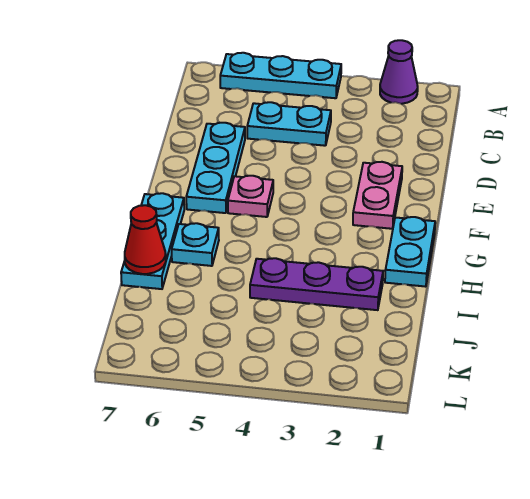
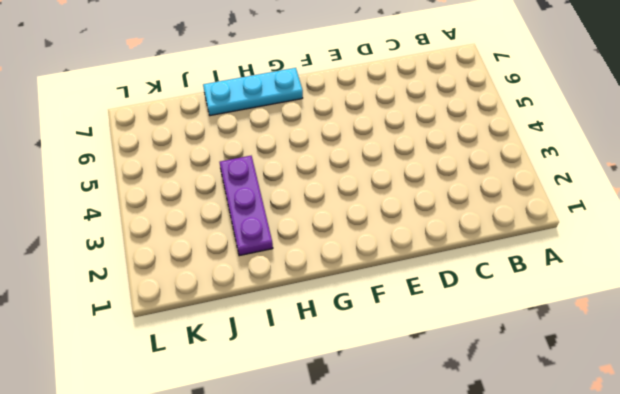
none -> purple 1x1 cone [380,40,418,104]
none -> cyan 1x3 plate [220,53,341,98]

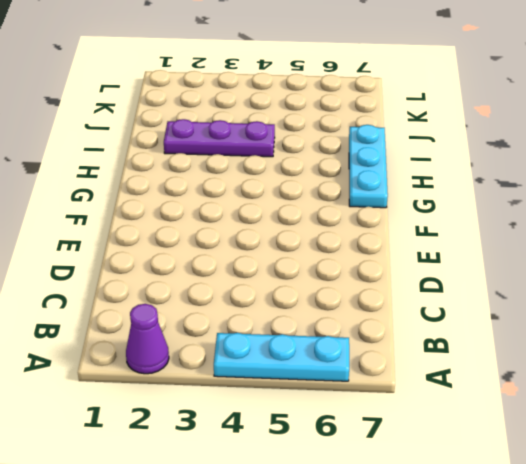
none -> cyan 1x2 plate [247,102,331,146]
none -> cyan 1x3 plate [186,123,245,213]

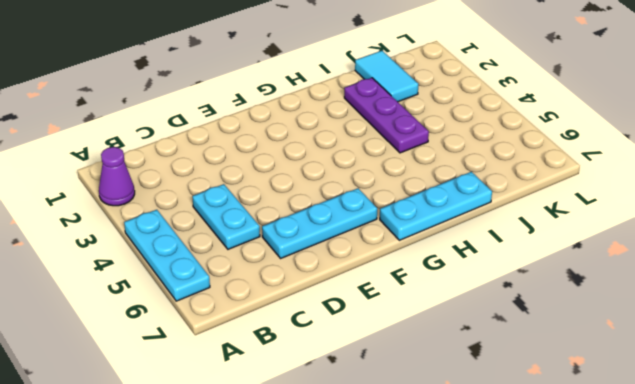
cyan 1x2 tile [355,51,418,102] -> none
none -> pink 1x2 plate [353,162,402,229]
none -> pink 1x1 plate [228,176,273,217]

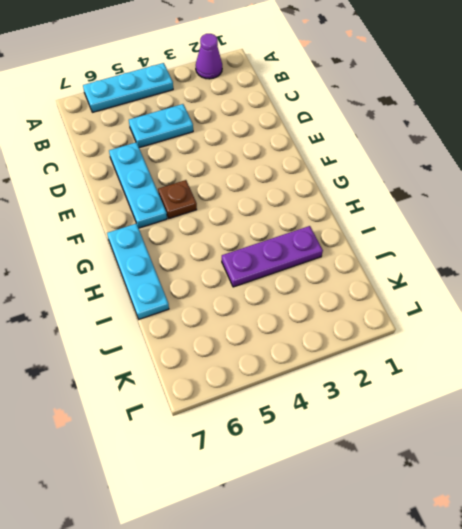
brown 1x1 plate [158,180,197,218] -> pink 1x1 plate [228,176,273,217]
none -> pink 1x2 plate [353,162,402,229]
none -> cyan 1x2 plate [385,217,435,287]

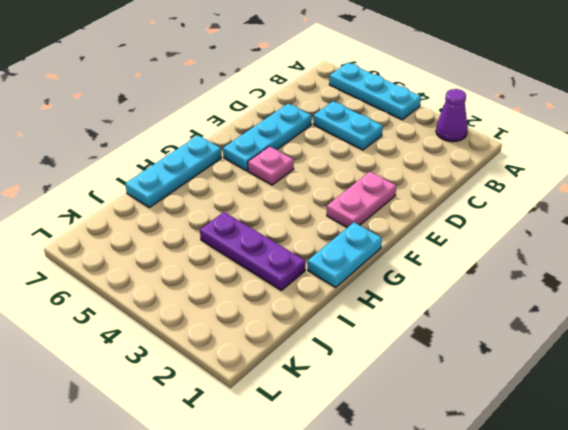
none -> cyan 1x1 plate [172,223,219,266]
none -> red 1x1 cone [125,205,166,274]

